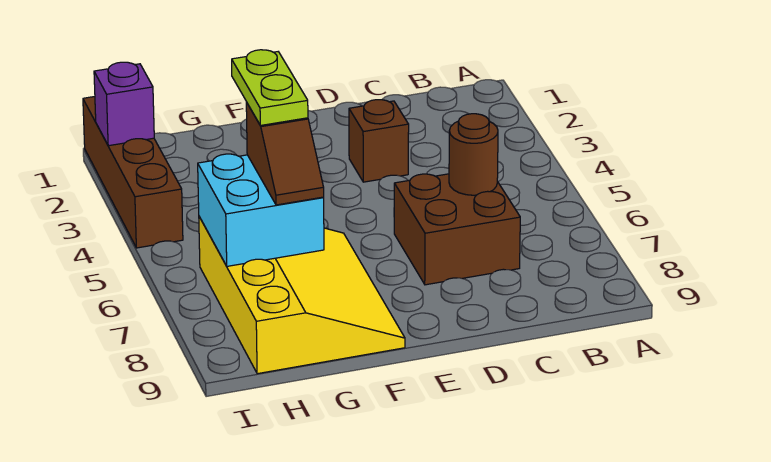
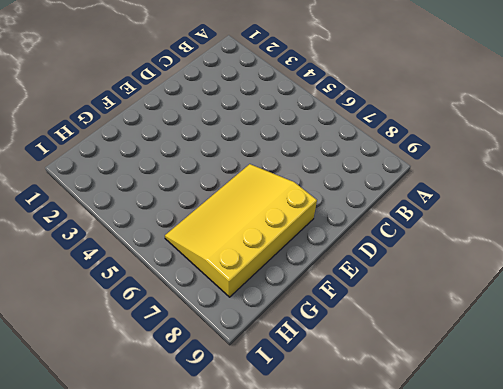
yellow 3x4 slope [165,164,317,297] -> yellow 3x4 slope turned to [199,217,405,374]
none -> brown 2x2 brick [394,174,520,285]
none -> brown 1x1 brick [349,100,409,182]

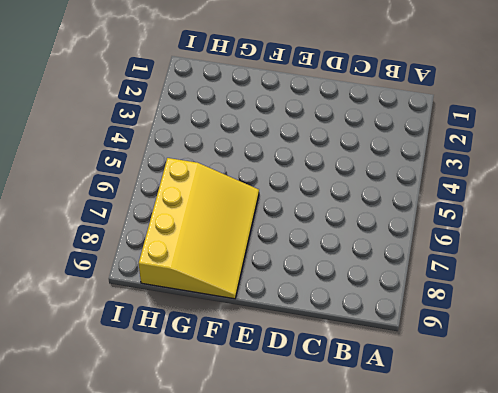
none -> brown 2x2 brick [394,174,520,285]
none -> brown 1x1 brick [349,100,409,182]

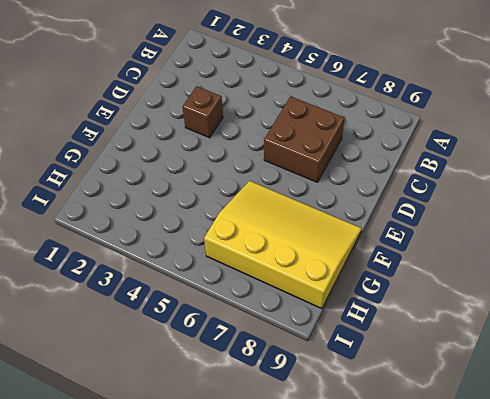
none -> brown 1x4 brick [83,97,183,248]
none -> brown 1x1 round brick [449,114,498,195]

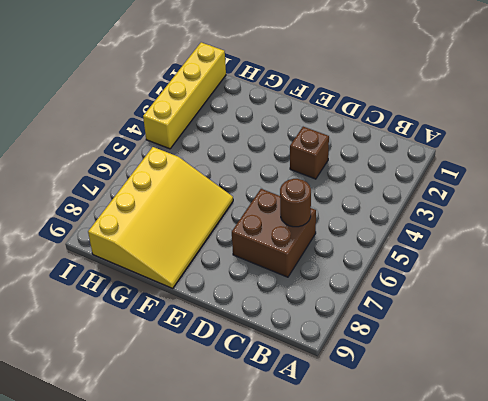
yellow 1x4 brick [143,42,226,149] -> brown 1x4 brick [83,97,183,248]
none -> cyan 2x2 brick [198,154,324,266]
none -> purple 1x1 brick [94,62,154,146]

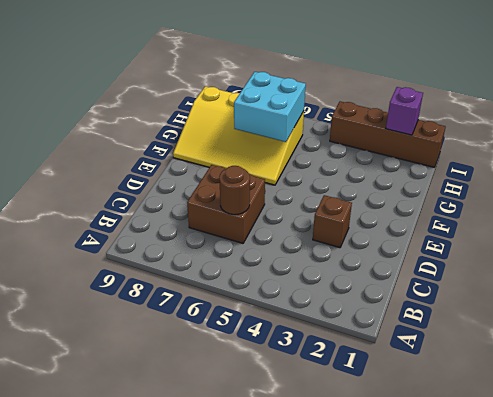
none -> brown 1x2 slope [246,102,324,205]
none -> lime 1x2 plate [232,50,308,125]

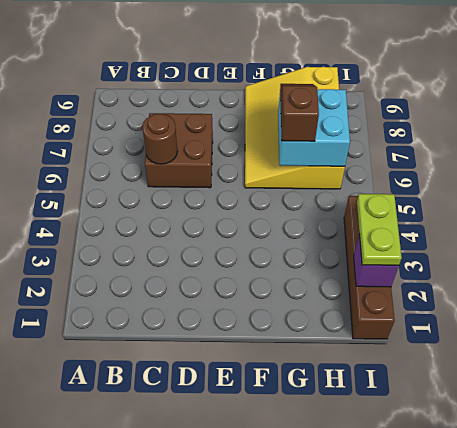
lime 1x2 plate [357,194,402,265] -> lime 1x2 plate moved to [232,50,308,125]
none -> brown 1x1 brick [349,100,409,182]

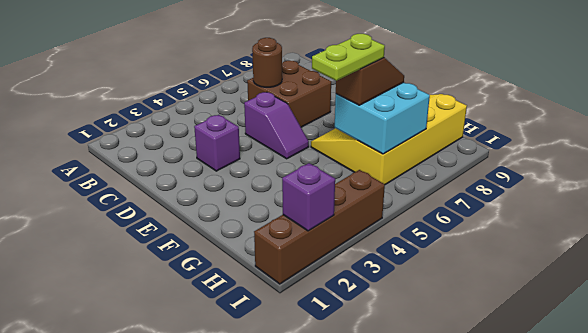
purple 1x1 brick [194,115,240,171] -> brown 1x1 brick [349,100,409,182]
purple 1x2 slope [244,92,309,159] -> none

